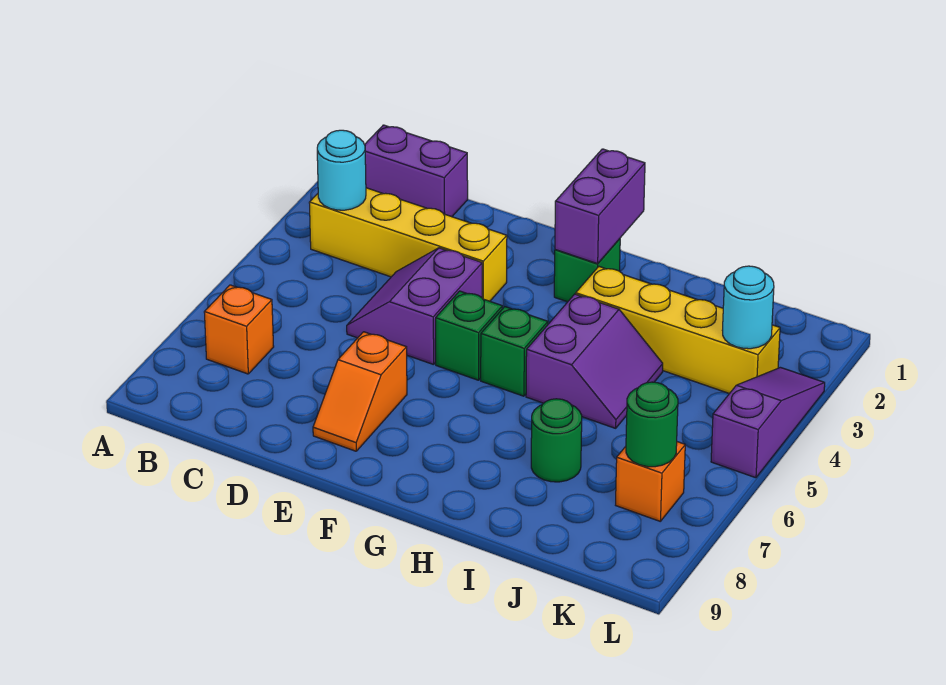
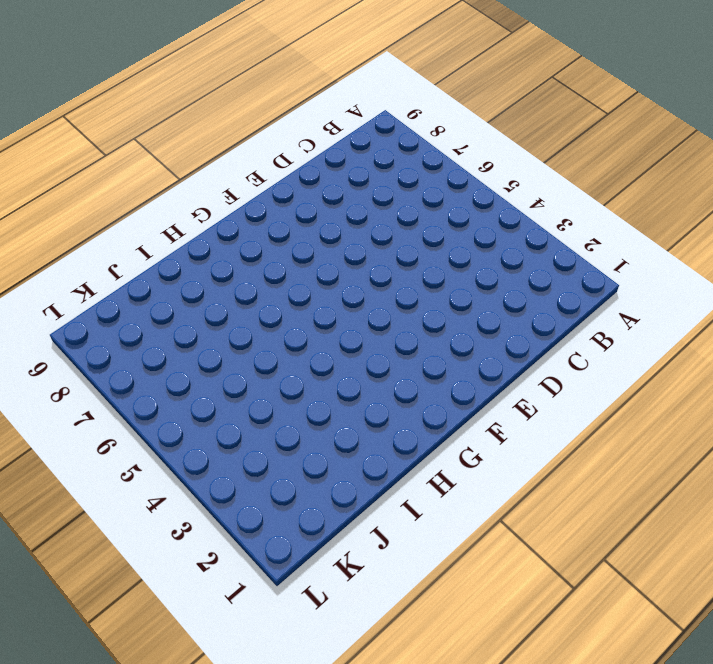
none -> purple 1x2 brick [365,125,468,217]
none -> yellow 1x4 brick [309,188,507,301]
none -> orange 1x1 brick [204,285,274,374]

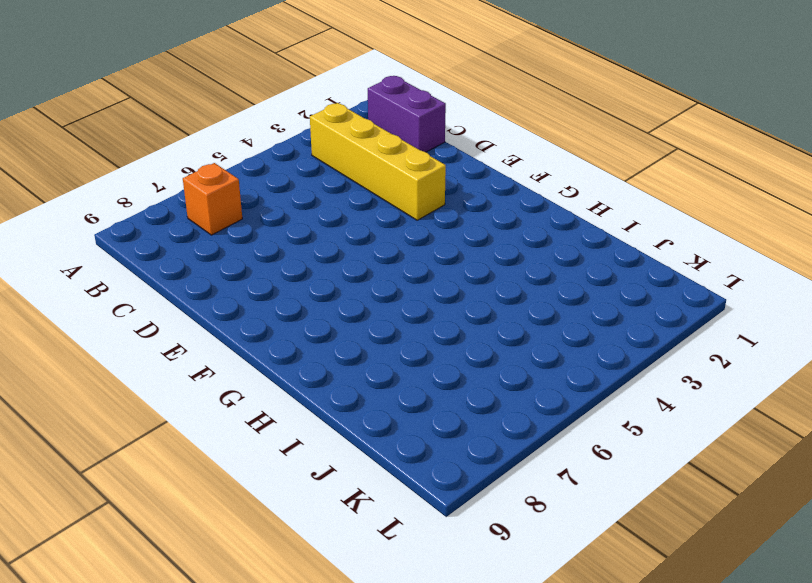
none -> purple 2x2 slope [347,248,482,365]
none -> orange 1x2 slope [313,332,407,451]
none -> green 1x1 brick [436,291,503,380]

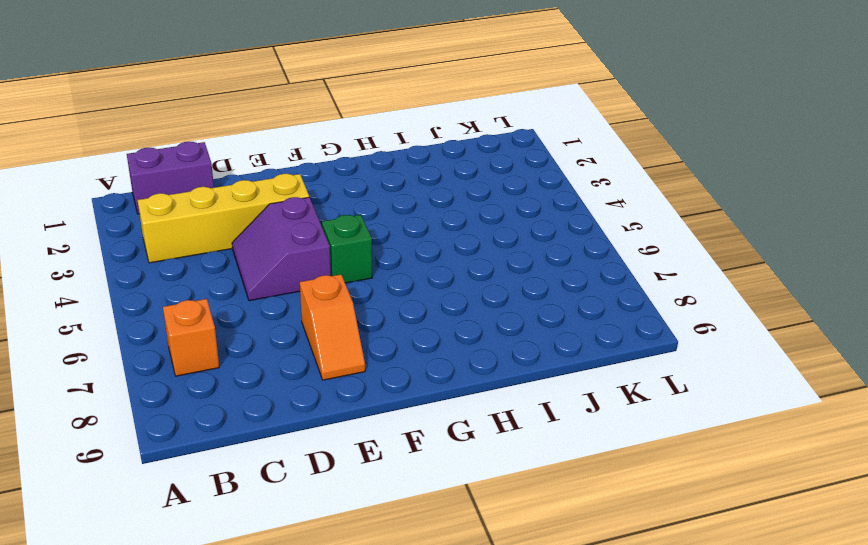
none -> green 1x1 brick [554,239,620,302]
none -> green 1x1 brick [481,307,548,396]
none -> yellow 1x4 brick [576,267,780,394]

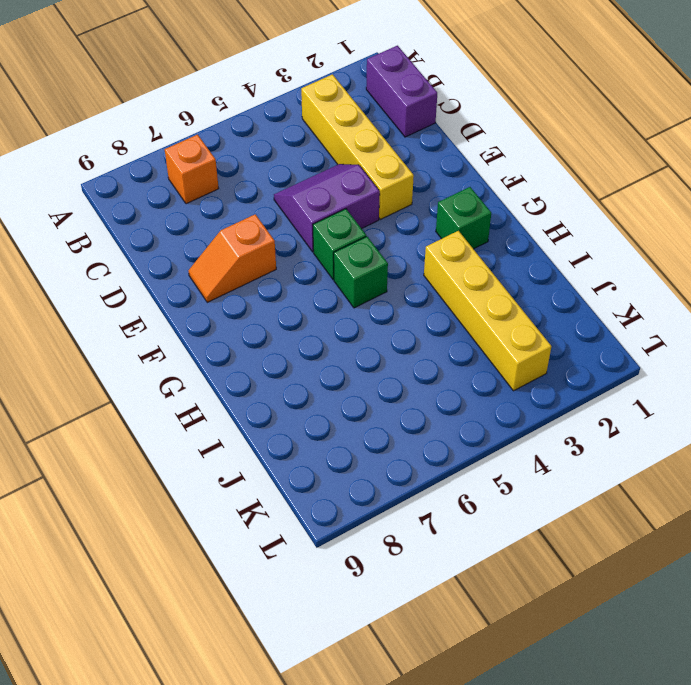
none -> purple 2x2 slope [526,294,663,428]
none -> green 1x1 round brick [531,399,582,482]
none -> orange 1x1 brick [616,442,685,522]

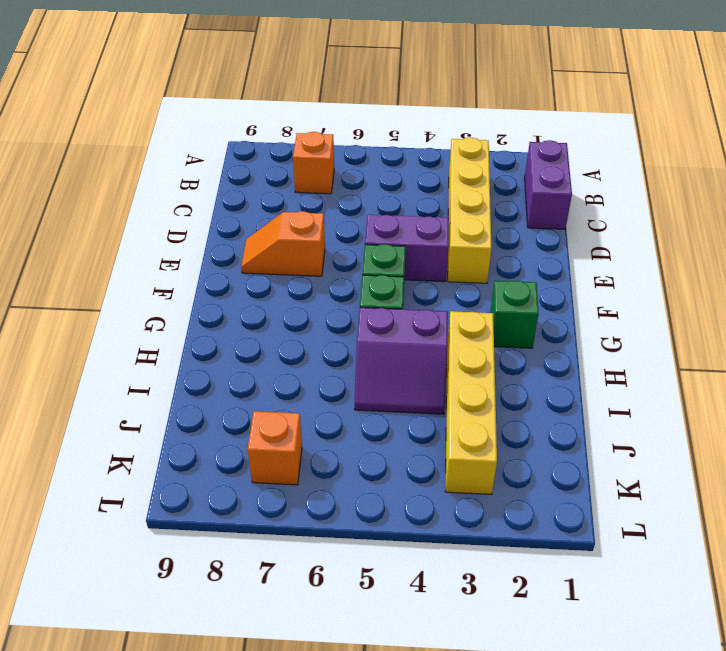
none -> green 1x1 round brick [531,399,582,482]
none -> purple 1x3 slope [711,367,825,478]
none -> cyan 1x1 round brick [317,130,366,210]

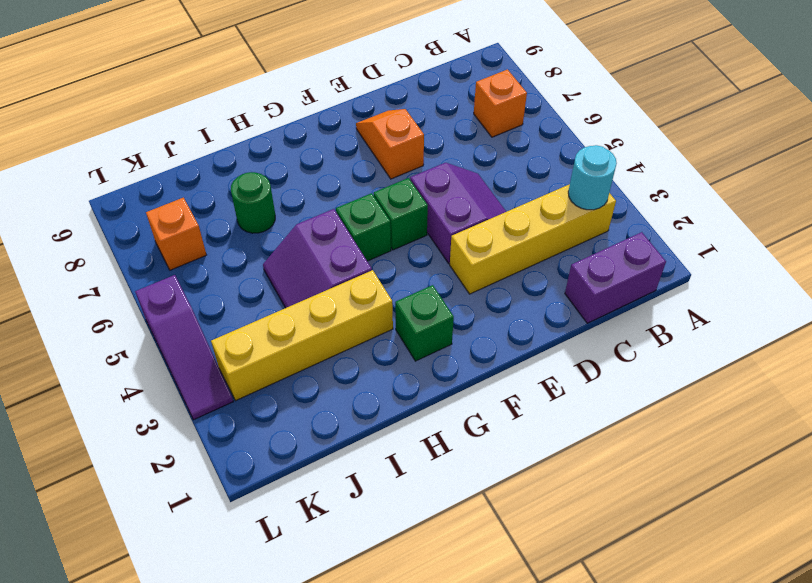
none -> purple 1x2 brick [555,149,645,264]
none -> cyan 1x1 round brick [722,266,774,349]
none -> green 1x1 round brick [626,382,678,467]

